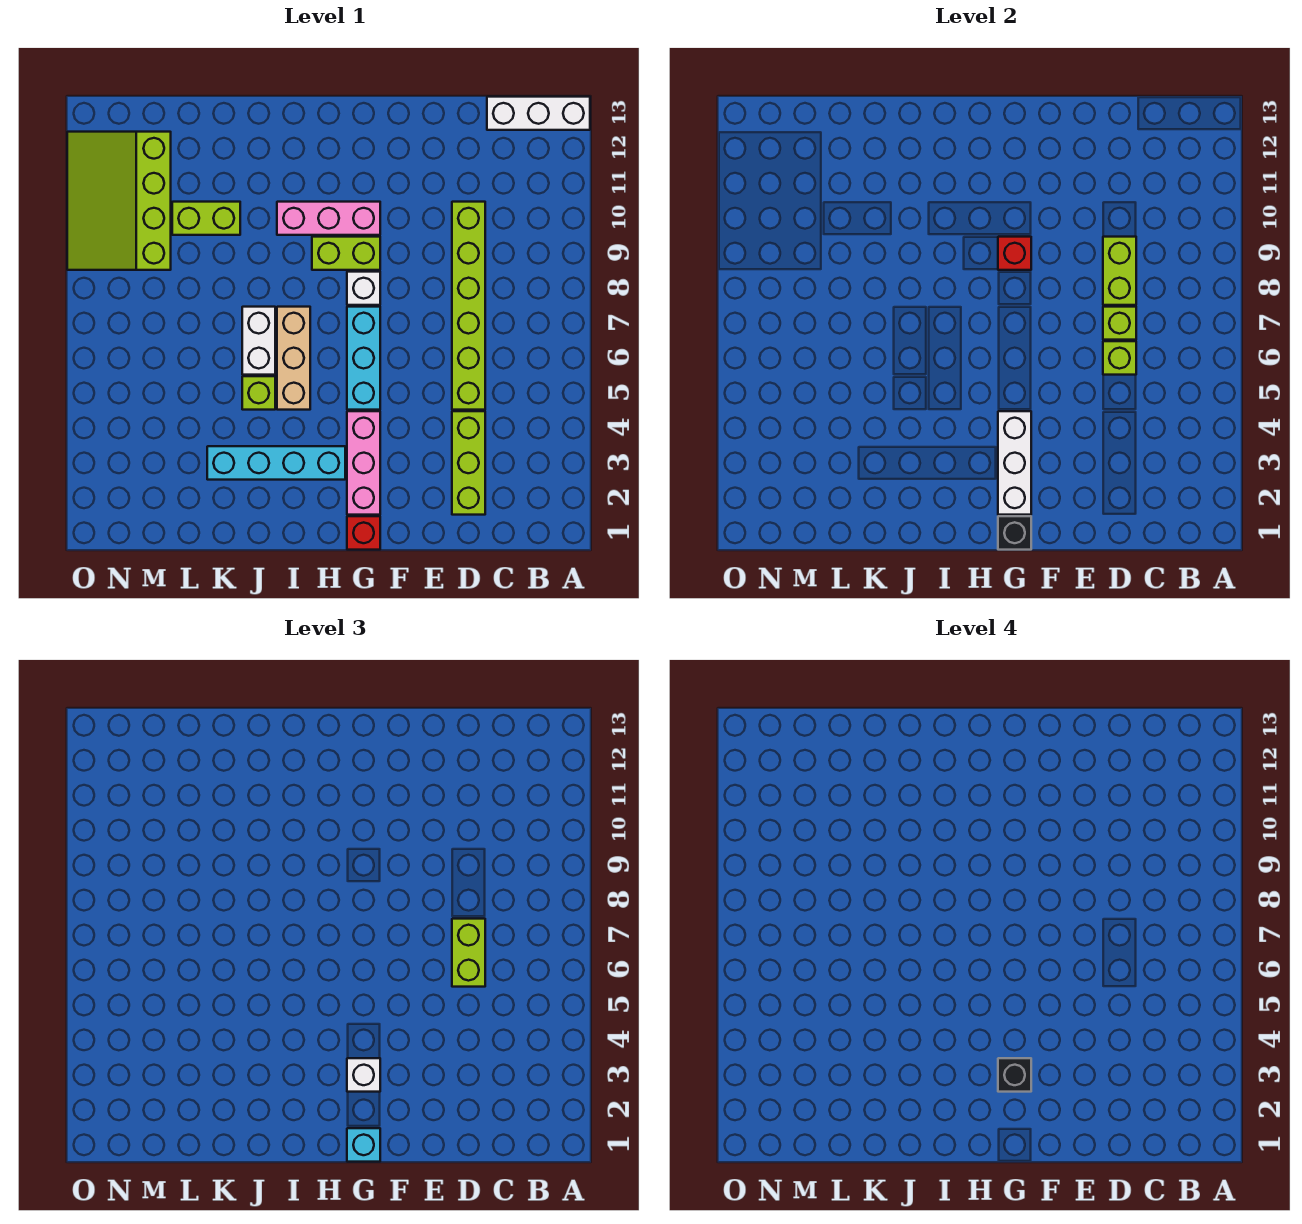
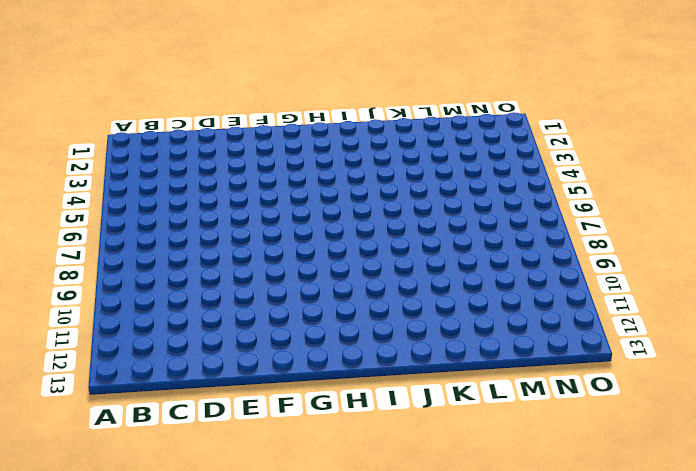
none -> white 1x3 brick [487,97,590,130]
none -> lime 1x3 brick [452,411,485,515]
none -> lime 1x6 brick [452,202,485,410]

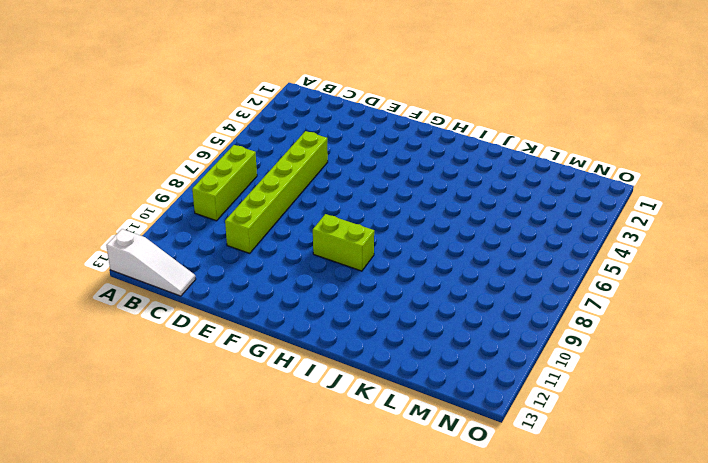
white 1x3 slope [106,229,196,296] -> white 1x3 brick [487,97,590,130]
lime 1x3 brick [192,145,257,221] -> lime 1x3 brick moved to [452,411,485,515]
none -> red 1x1 brick [347,516,380,550]
none -> pink 1x3 brick [347,411,380,515]
none -> cyan 1x3 brick [347,307,380,410]

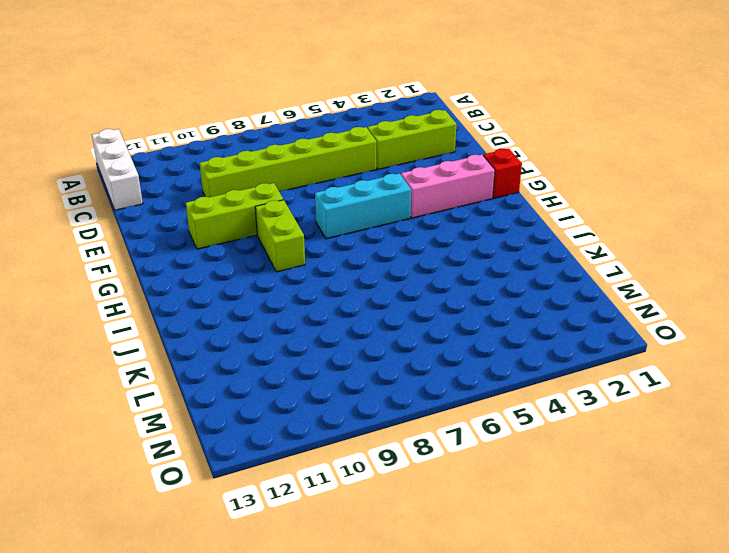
lime 1x3 brick [186,183,283,249] -> none
none -> white 1x1 brick [347,272,380,305]
none -> pink 1x3 brick [277,202,380,235]
none -> cyan 1x4 brick [207,446,345,480]

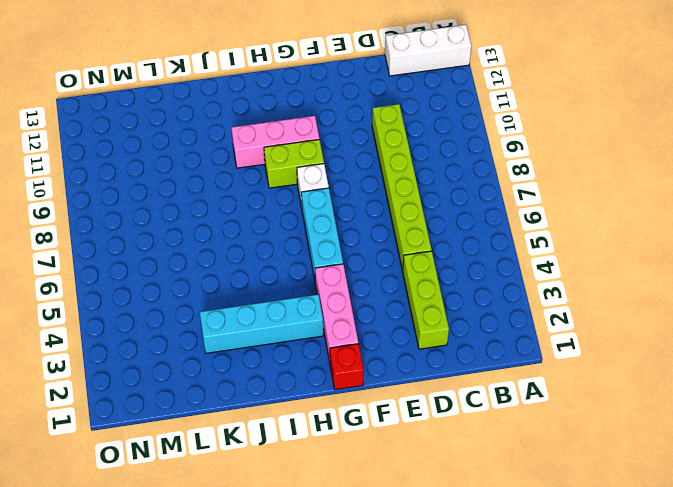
none -> tan 1x3 brick [277,307,310,410]
none -> lime 1x1 brick [242,376,275,410]
none -> white 1x2 brick [242,307,275,375]

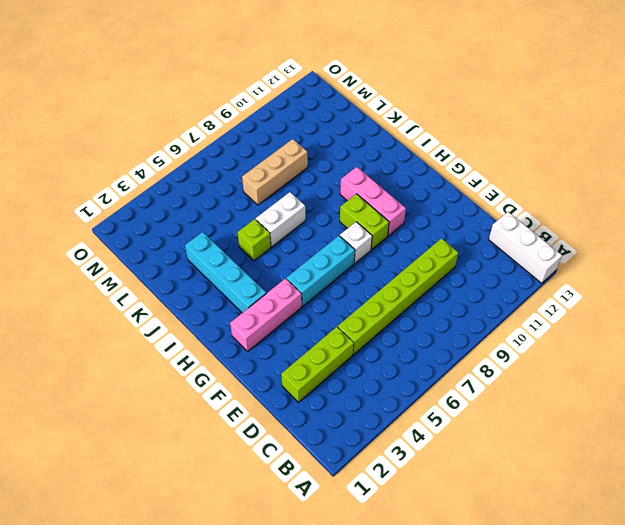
tan 1x3 brick [242,139,308,205] -> tan 1x3 brick moved to [277,307,310,410]
none -> red 1x1 brick [347,516,380,550]
none -> lime 1x2 brick [172,202,240,235]
none -> lime 3x4 slope [67,132,171,270]

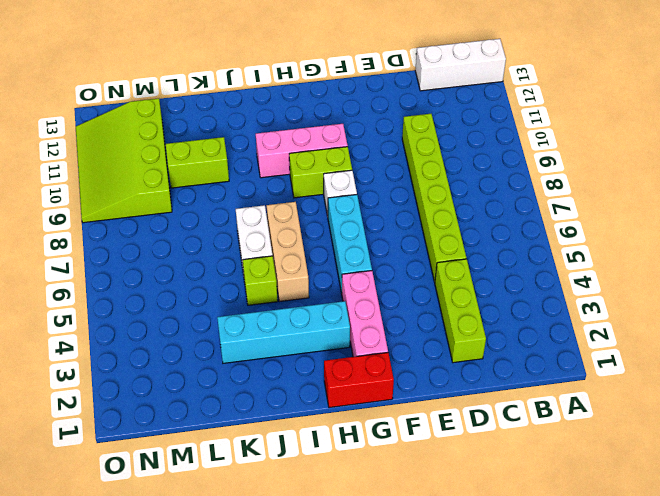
red 1x2 brick [324,353,394,408] -> red 1x1 brick [347,516,380,550]
none -> lime 1x1 brick [1103,341,1136,375]
none -> lime 1x1 brick [1103,307,1136,340]
none -> lime 1x2 brick [1103,237,1136,305]

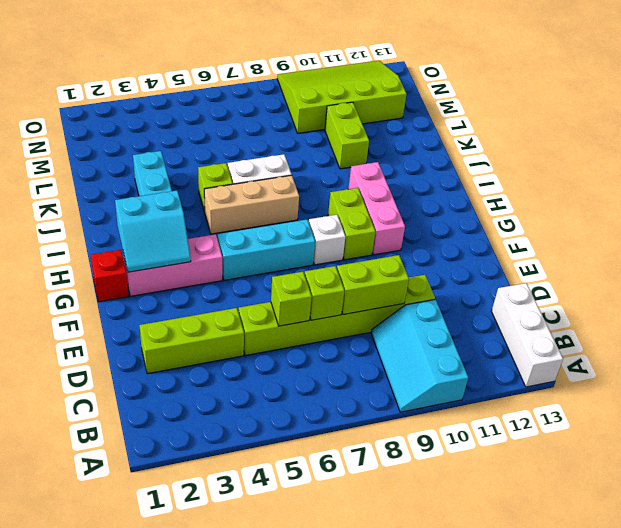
cyan 2x3 slope [371,299,468,412] -> none
cyan 2x2 slope [115,191,191,272] -> white 1x3 brick [998,411,1031,515]
none -> black 1x1 brick [998,516,1031,550]
none -> red 1x1 brick [998,237,1031,270]
none -> lime 1x2 brick [452,919,485,987]

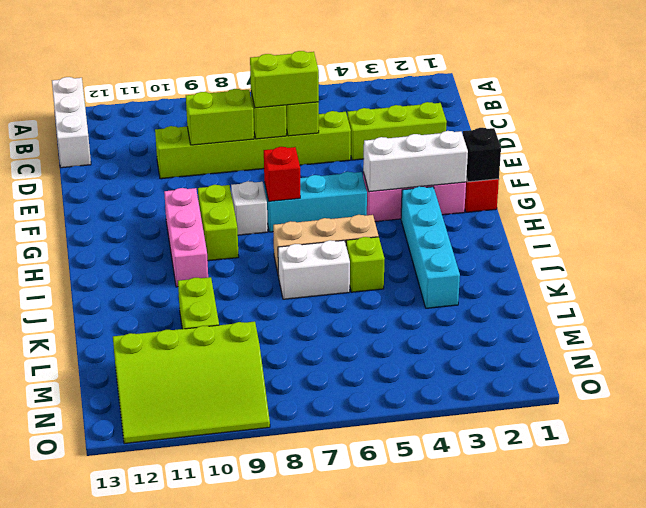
red 1x1 brick [264,147,300,201] -> red 1x1 brick moved to [998,237,1031,270]
none -> cyan 1x1 brick [347,1128,380,1162]
none -> white 1x1 brick [347,1058,380,1092]
none -> black 1x1 brick [998,1058,1031,1092]

